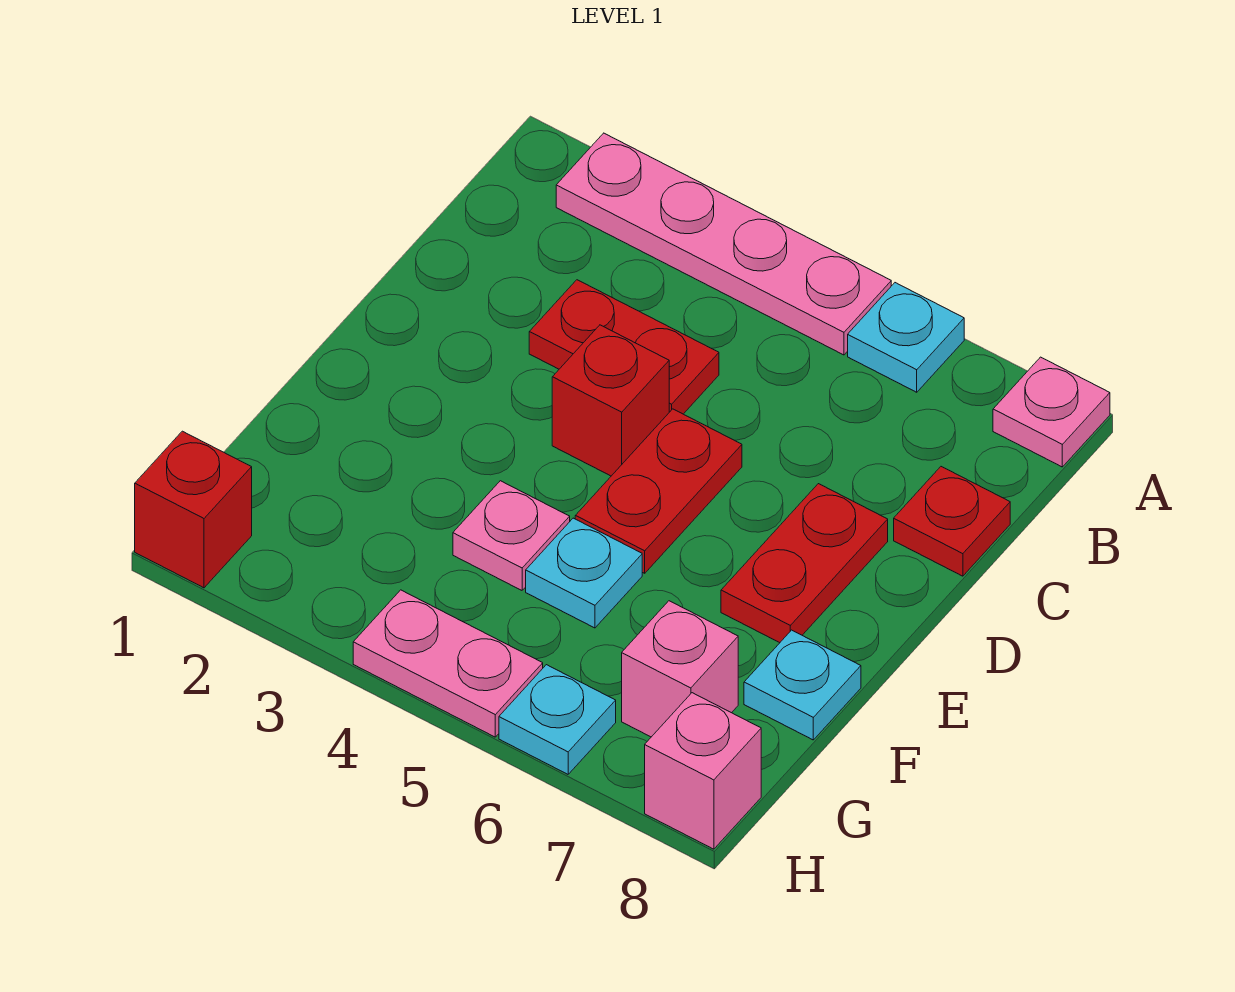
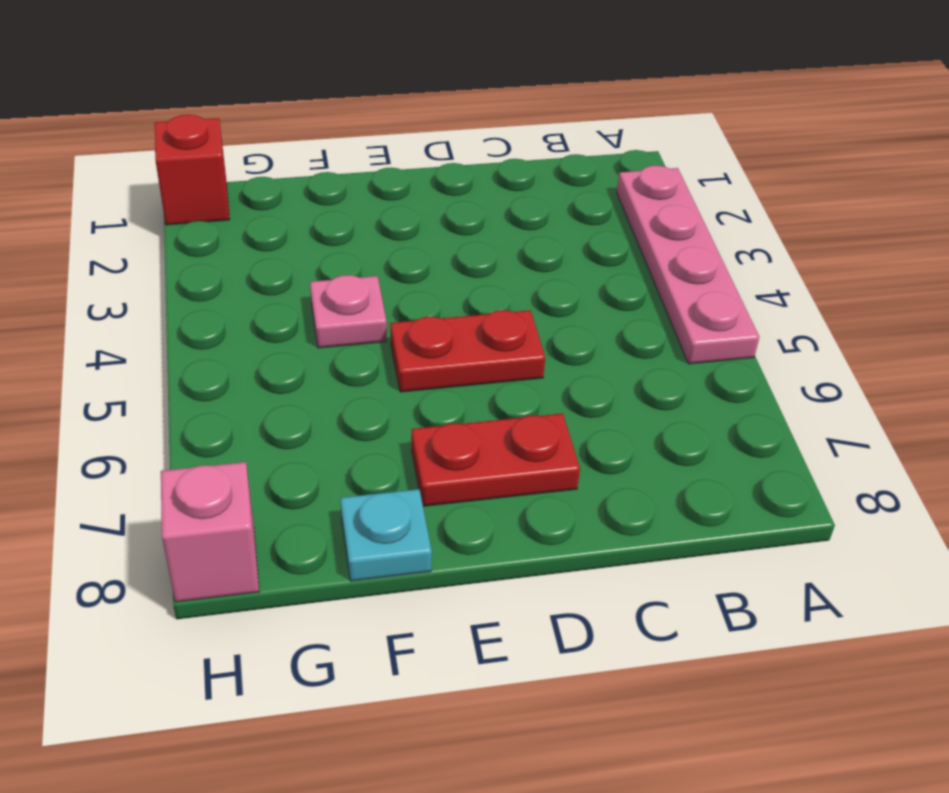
none -> cyan 1x1 plate [848,283,964,392]
none -> pink 1x1 plate [993,357,1110,467]
none -> red 1x2 plate [529,280,719,414]

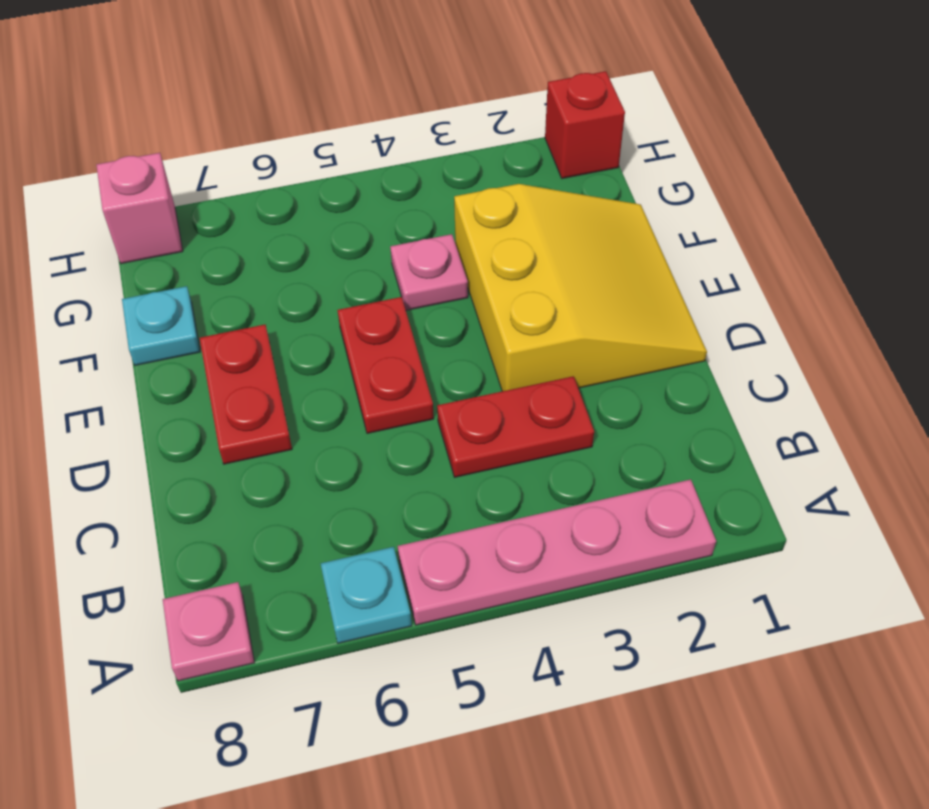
yellow 3x3 slope [454,184,707,391] -> none
none -> red 1x1 plate [894,467,1010,576]
none -> red 1x1 brick [552,325,669,476]
none -> cyan 1x1 plate [526,518,642,628]

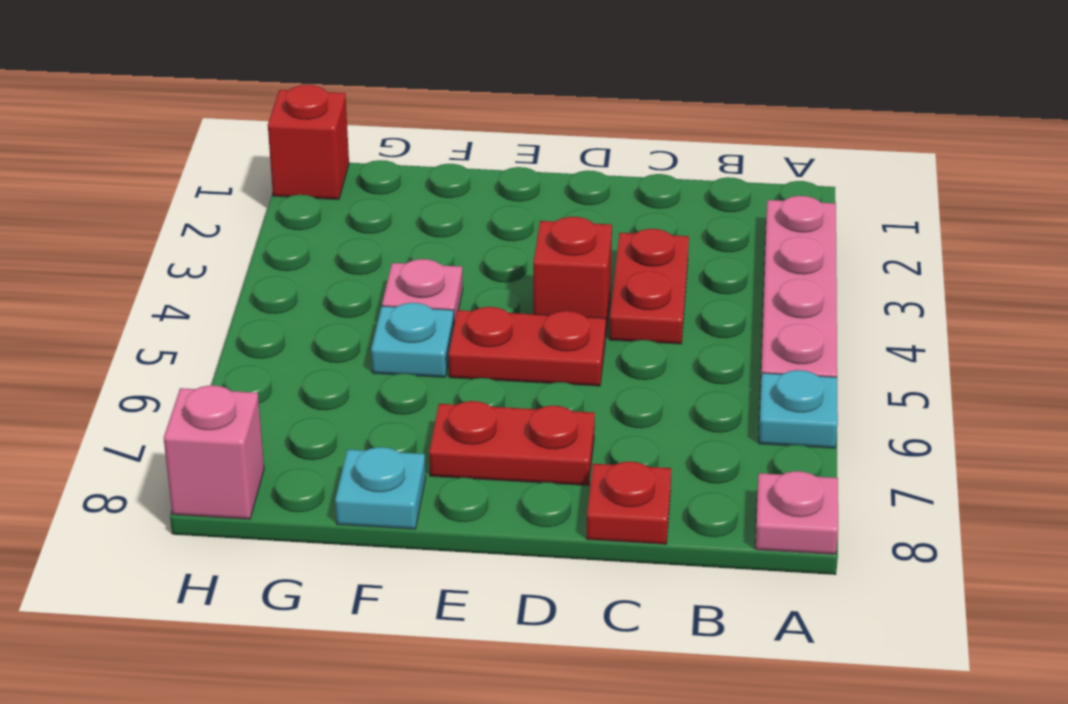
none -> pink 1x1 brick [622,601,738,737]
none -> pink 1x2 plate [353,590,543,737]
none -> cyan 1x1 plate [499,665,616,774]

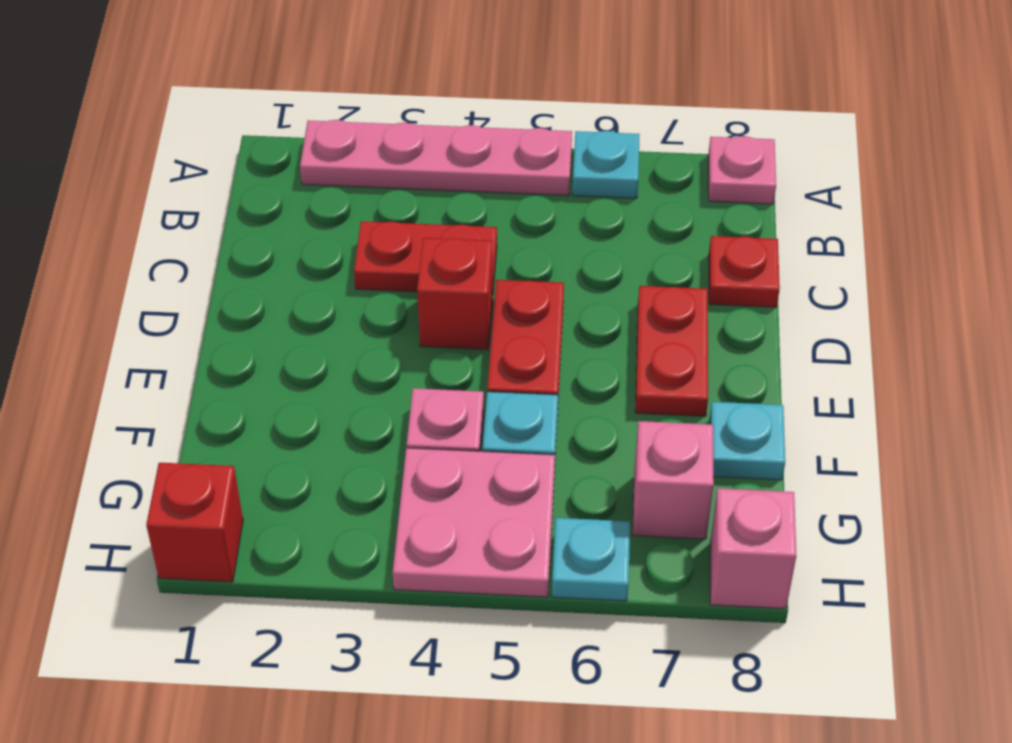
pink 2x2 plate [393,448,555,597] -> pink 1x2 plate [353,590,543,737]

